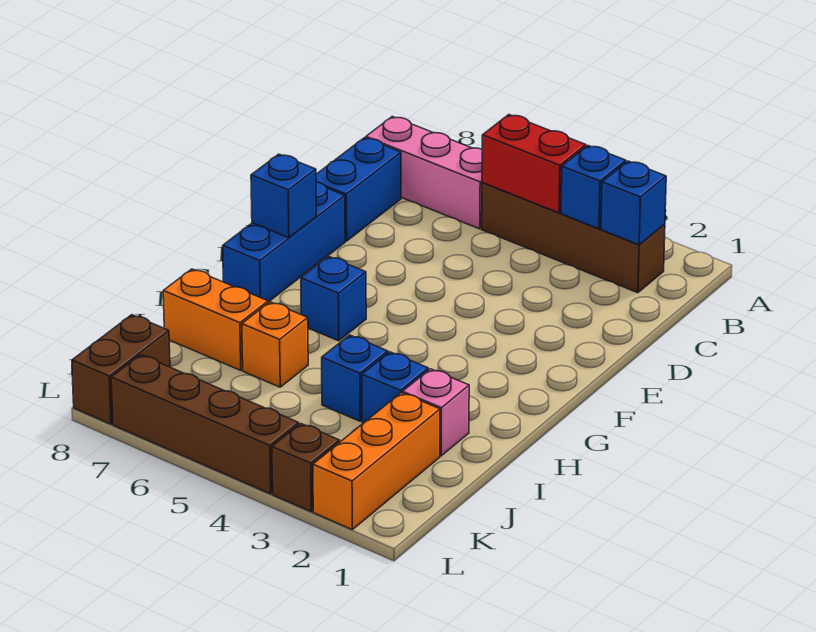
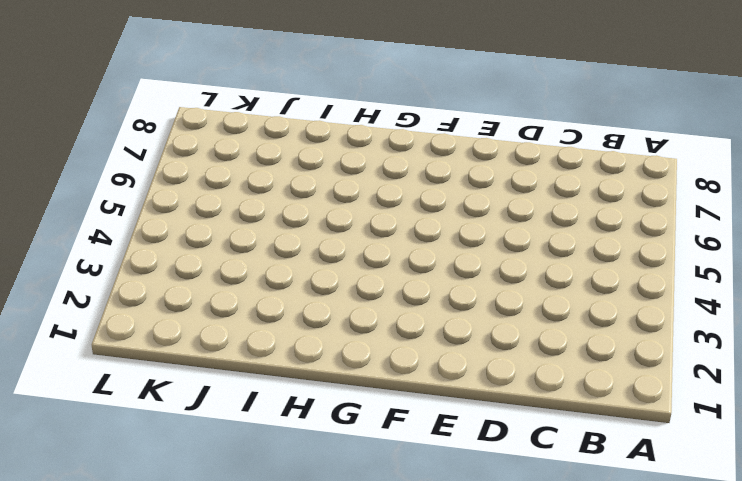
none -> brown 1x4 brick [482,183,665,293]
none -> pink 1x3 brick [366,116,482,229]
none -> blue 1x2 brick [316,138,401,241]

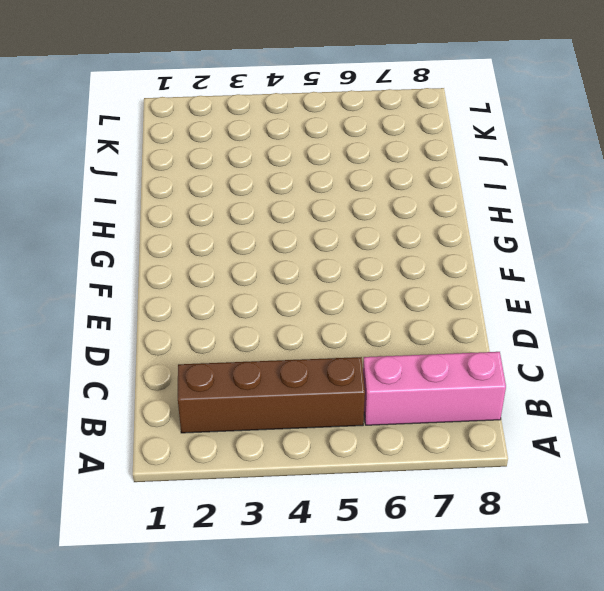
none -> blue 1x2 brick [316,138,401,241]
none -> blue 1x3 brick [223,182,345,302]
none -> blue 1x1 brick [301,256,366,341]

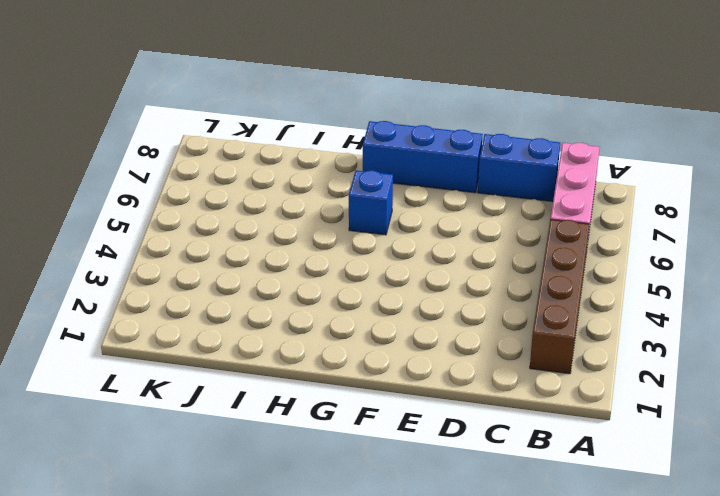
none -> pink 1x1 brick [403,369,469,456]
none -> blue 1x1 brick [362,352,428,423]
none -> blue 1x1 brick [322,335,388,421]

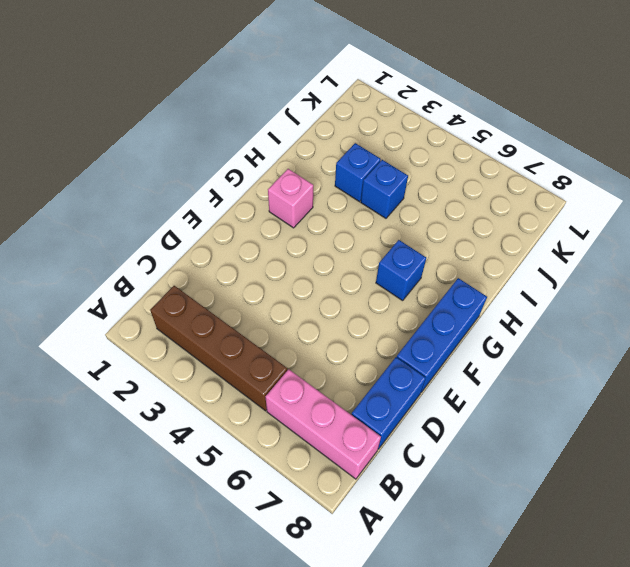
pink 1x1 brick [268,169,313,228] -> pink 1x1 brick moved to [403,369,469,456]
none -> orange 1x1 brick [242,302,308,387]
none -> orange 1x2 brick [163,269,268,370]
none -> orange 1x3 brick [313,393,440,530]

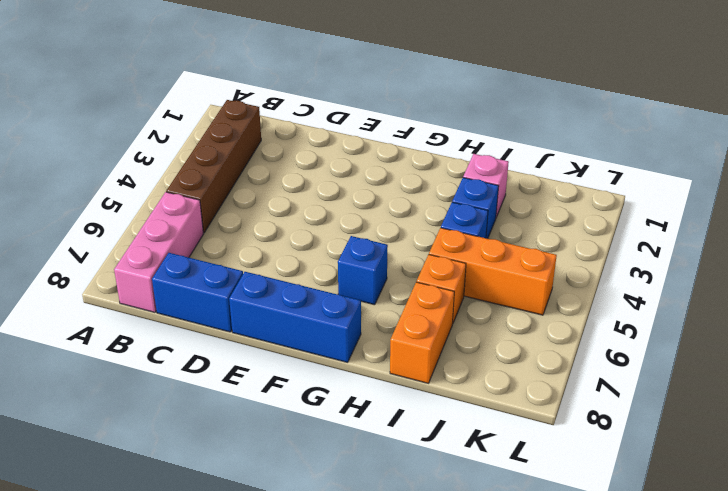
orange 1x3 brick [429,228,557,315] -> orange 1x3 brick moved to [313,393,440,530]
none -> brown 1x2 brick [72,315,170,424]
none -> brown 1x1 brick [272,424,340,512]
none -> brown 1x4 brick [111,355,299,494]

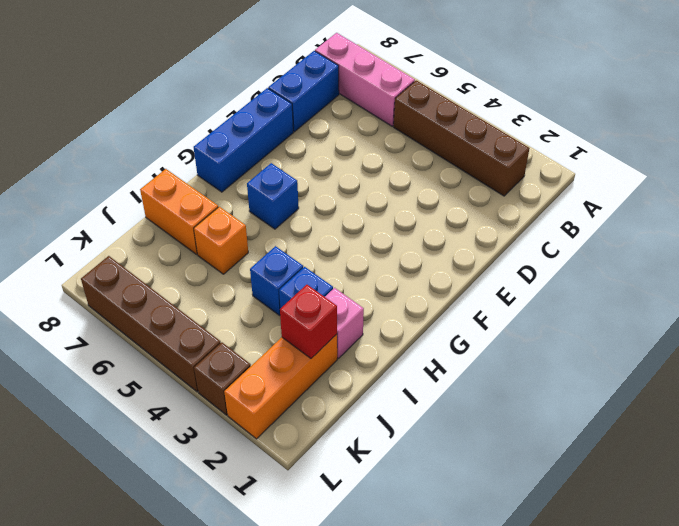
red 1x1 brick [280,285,337,358] -> none
none -> brown 1x2 brick [72,315,170,424]
none -> blue 1x1 brick [601,161,666,245]
none -> blue 1x1 brick [561,146,626,229]

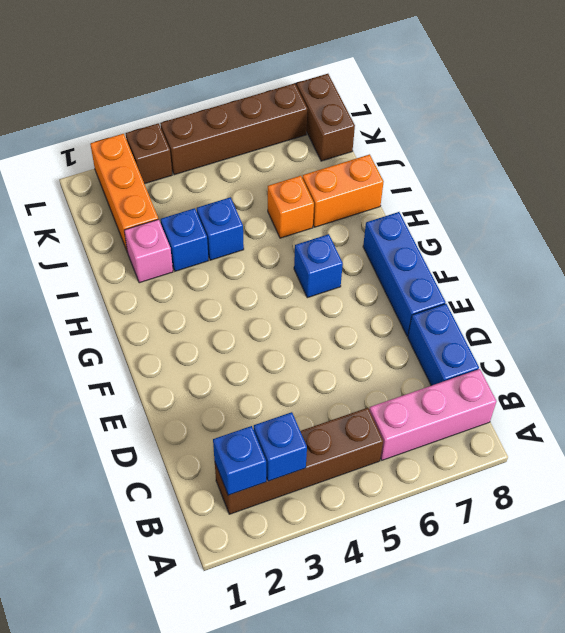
none -> red 1x2 brick [482,115,586,213]
none -> blue 1x1 brick [251,154,316,238]

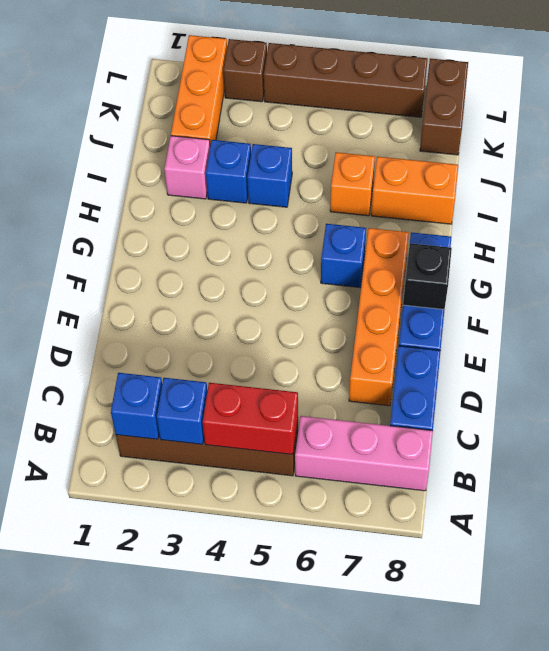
orange 1x4 brick [349,228,409,406] -> none
black 1x1 brick [403,243,452,310] -> blue 1x1 brick [251,154,316,238]

